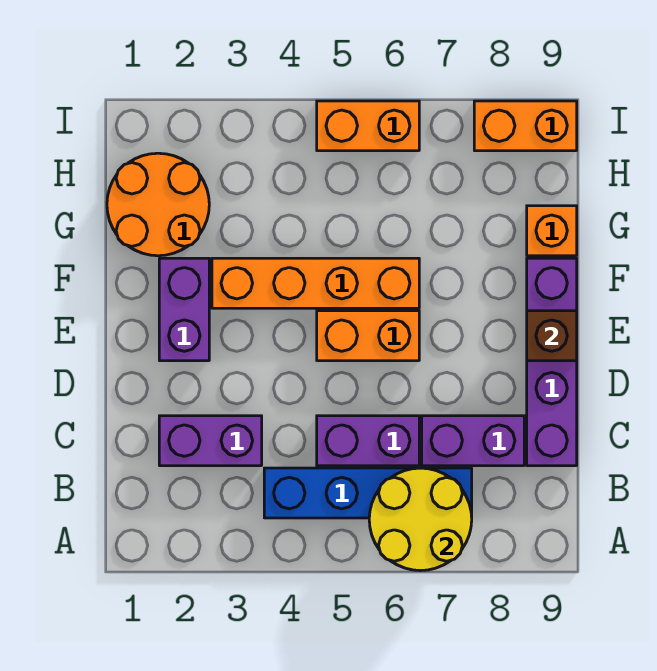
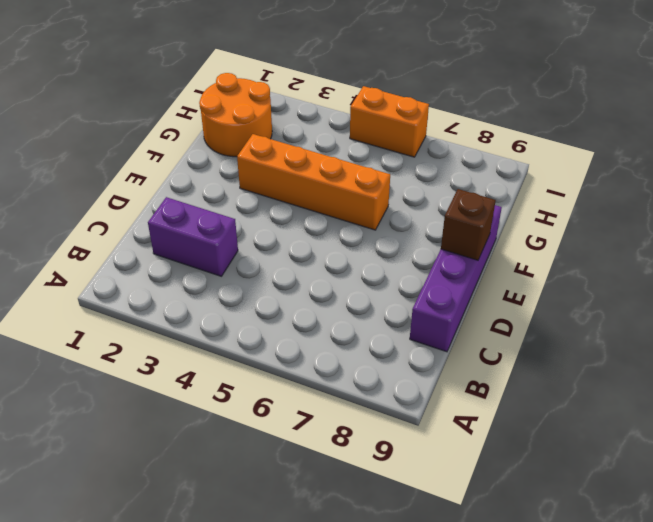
none -> blue 1x4 brick [264,468,472,518]
none -> purple 1x2 brick [317,416,419,466]
none -> purple 1x2 brick [422,416,524,466]

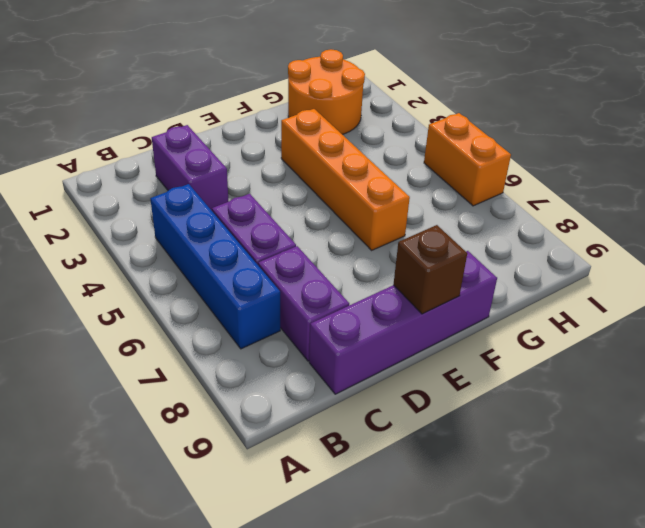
none -> purple 1x2 brick [159,258,209,361]
none -> orange 1x2 brick [317,311,419,361]
none -> orange 1x1 brick [527,206,577,256]

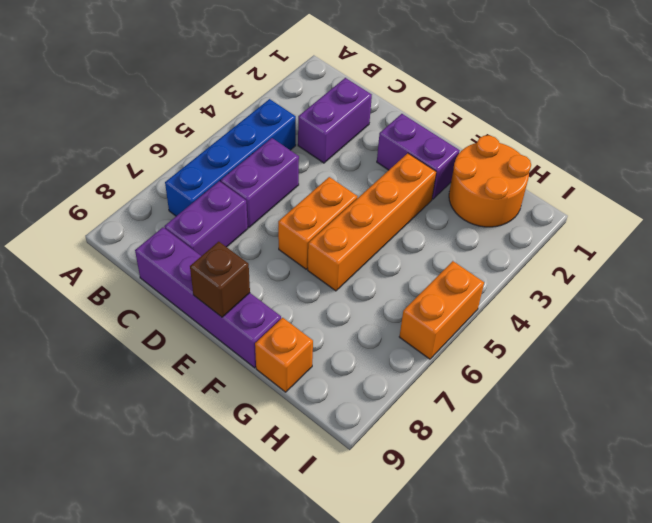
none -> orange 1x2 brick [474,101,577,151]
none -> yellow 2x2 round brick [369,468,472,571]

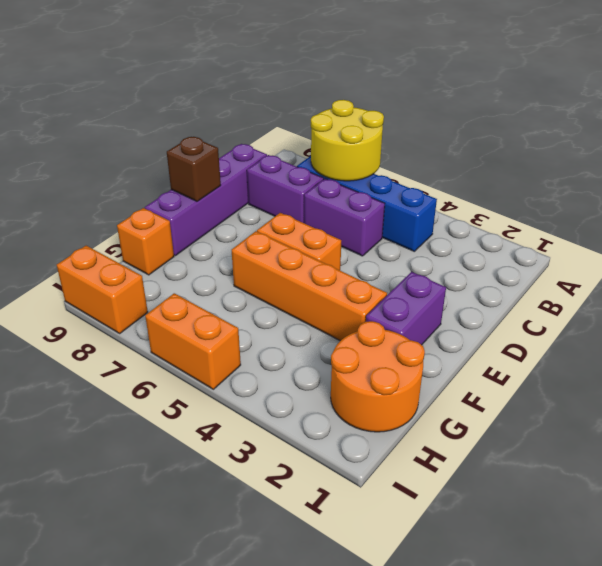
none -> purple 1x2 brick [159,416,262,466]

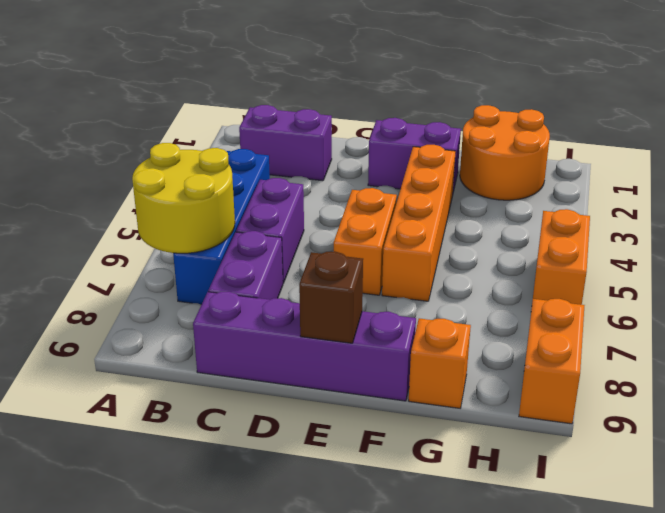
purple 1x2 brick [239,105,332,181] -> purple 1x2 brick turned to [159,416,262,466]

